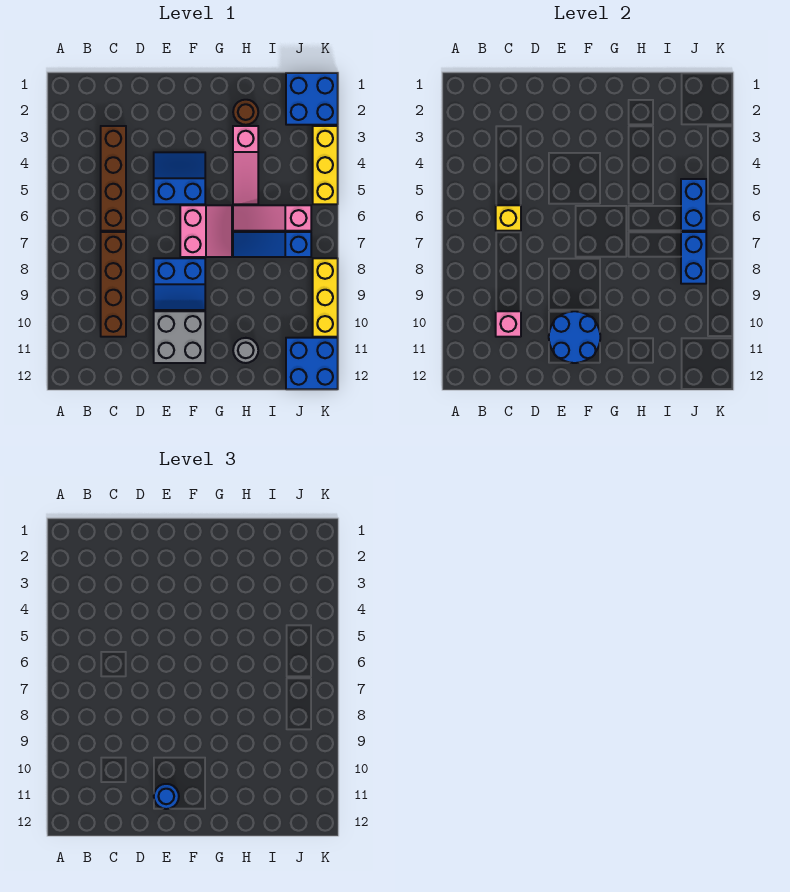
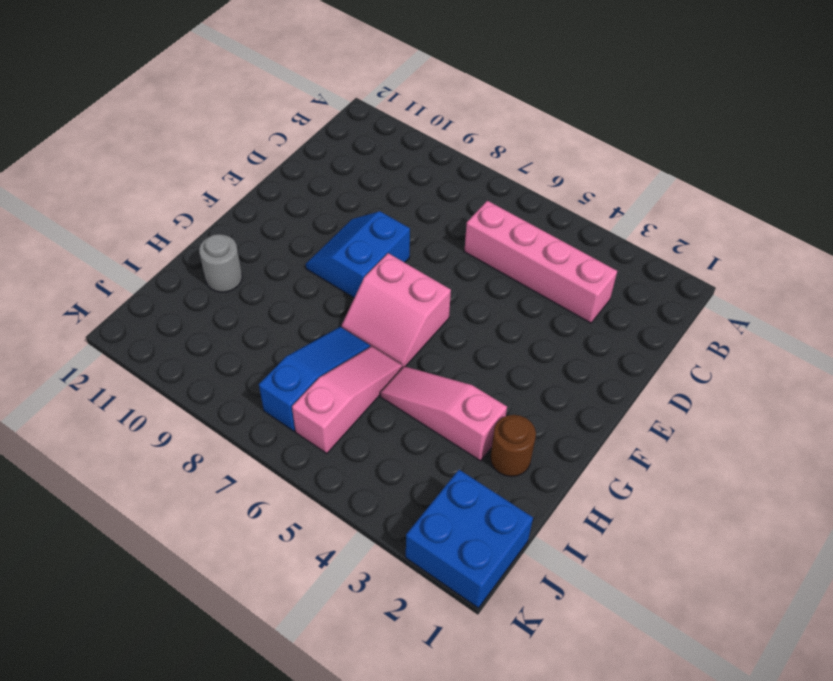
pink 1x4 brick [464,201,617,323] -> brown 1x4 brick [101,126,126,231]
none -> brown 1x4 brick [101,232,126,337]
none -> blue 2x2 slope [154,152,205,204]
none -> grey 2x2 brick [154,311,205,363]

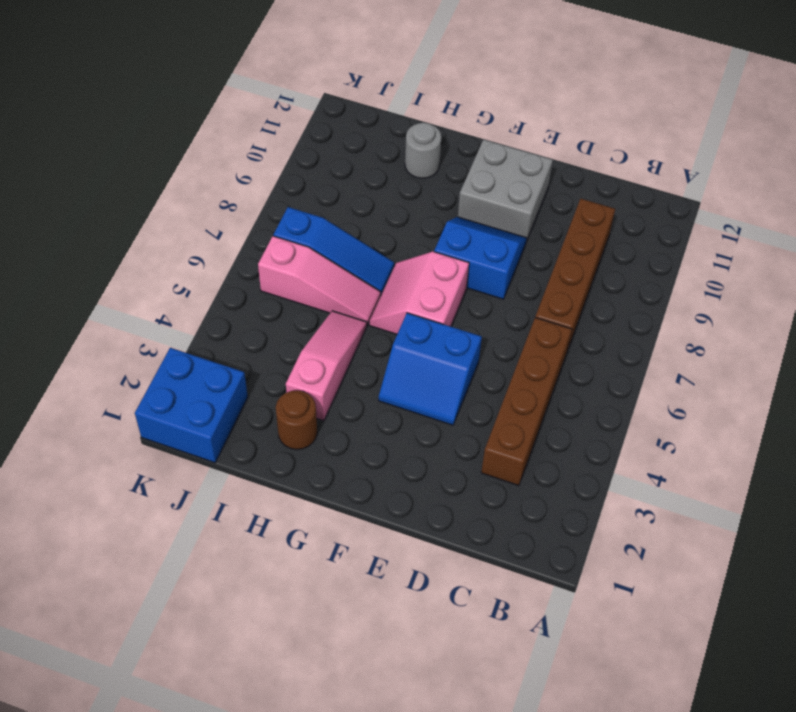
none -> blue 2x2 brick [286,338,338,389]
none -> yellow 1x3 brick [313,126,338,204]
none -> yellow 1x3 brick [313,258,338,337]

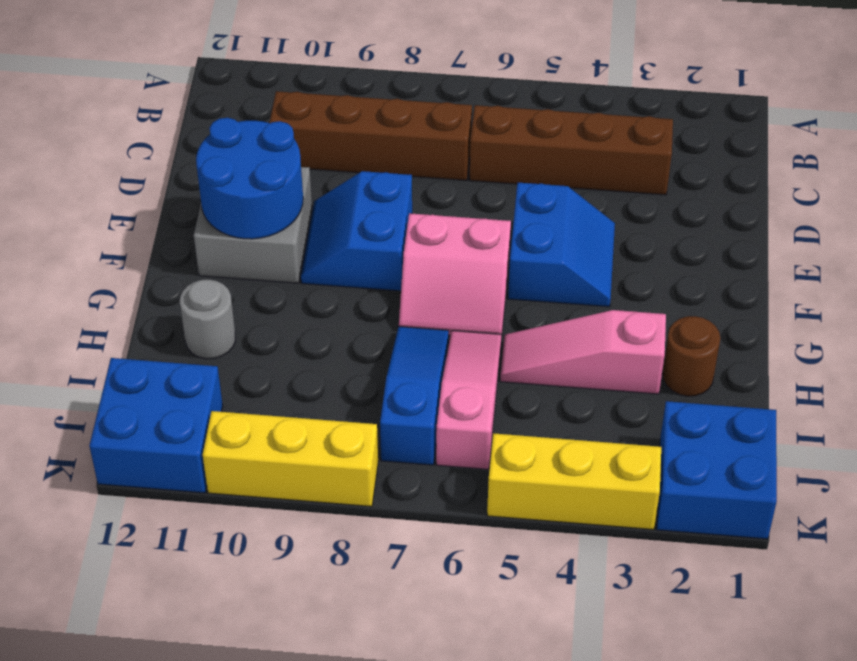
none -> yellow 1x1 brick [496,205,521,231]
none -> pink 1x1 brick [496,311,521,337]
none -> blue 1x2 brick [681,179,706,231]

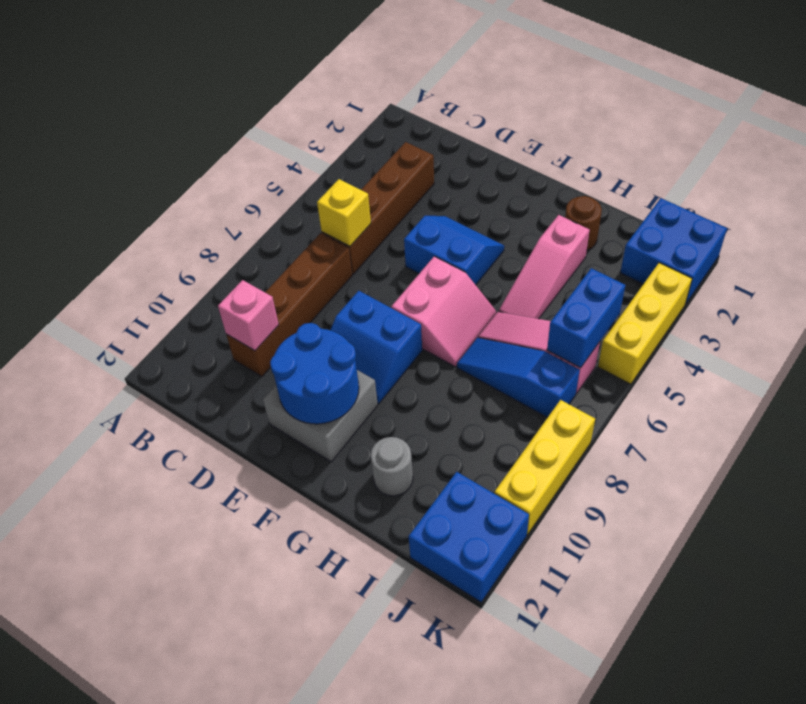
none -> blue 1x2 brick [681,232,706,284]
none -> blue 1x1 round brick [154,784,179,809]

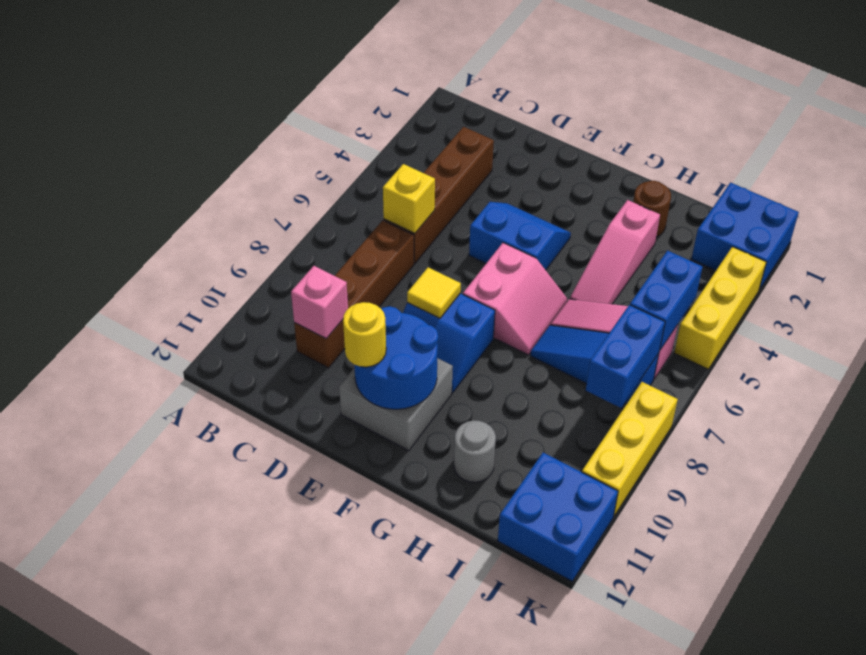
yellow 1x1 tile [407,267,461,318] -> none
yellow 1x1 round brick [343,302,386,367] -> blue 1x1 round brick [154,784,179,809]

